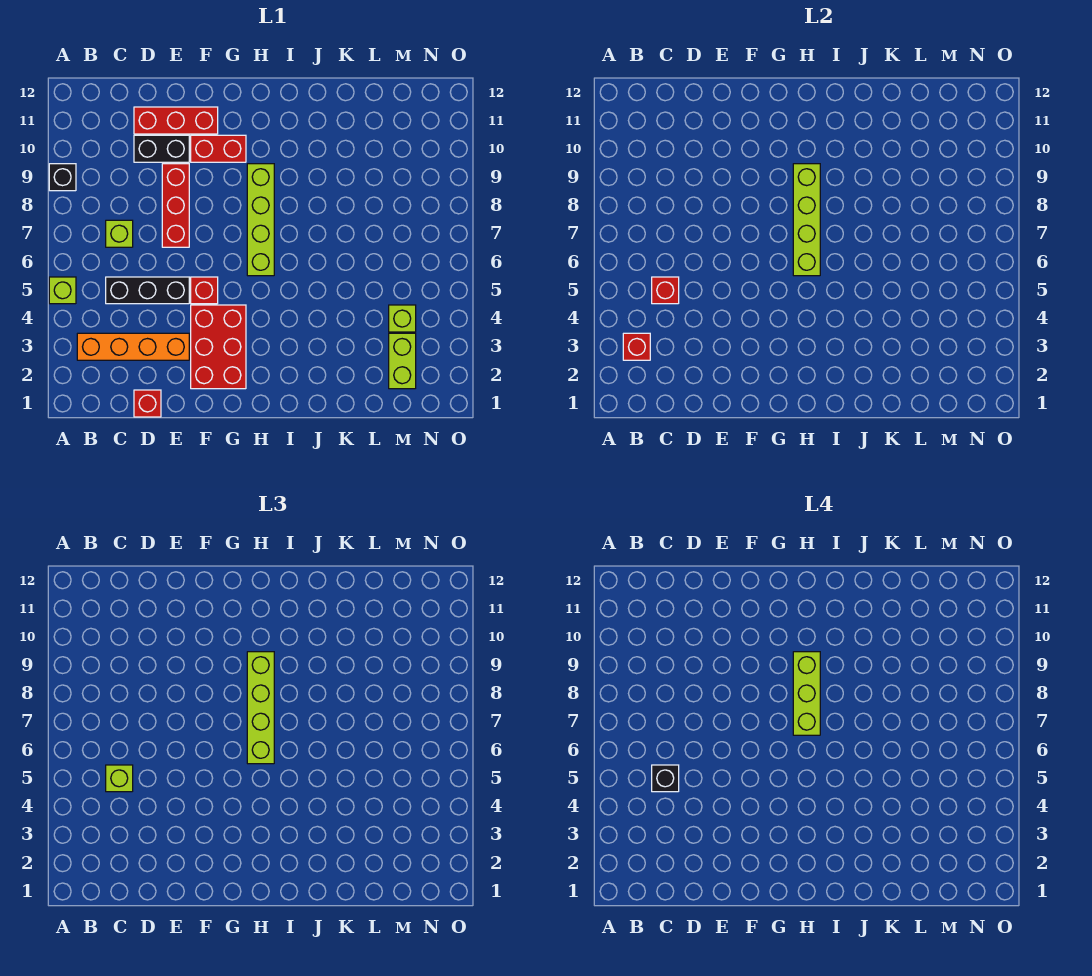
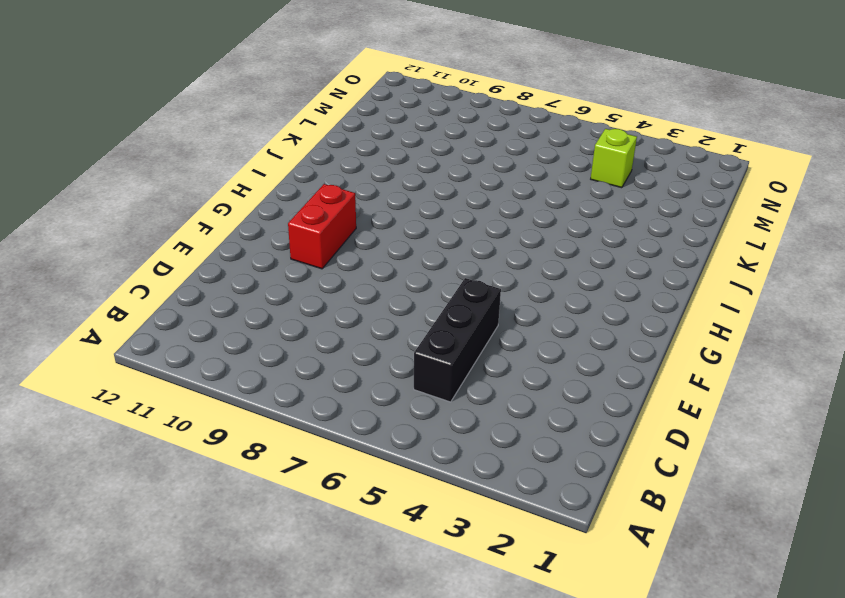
none -> lime 1x1 brick [49,277,76,304]
none -> black 1x1 brick [49,164,76,191]
none -> orange 1x4 brick [77,333,189,360]

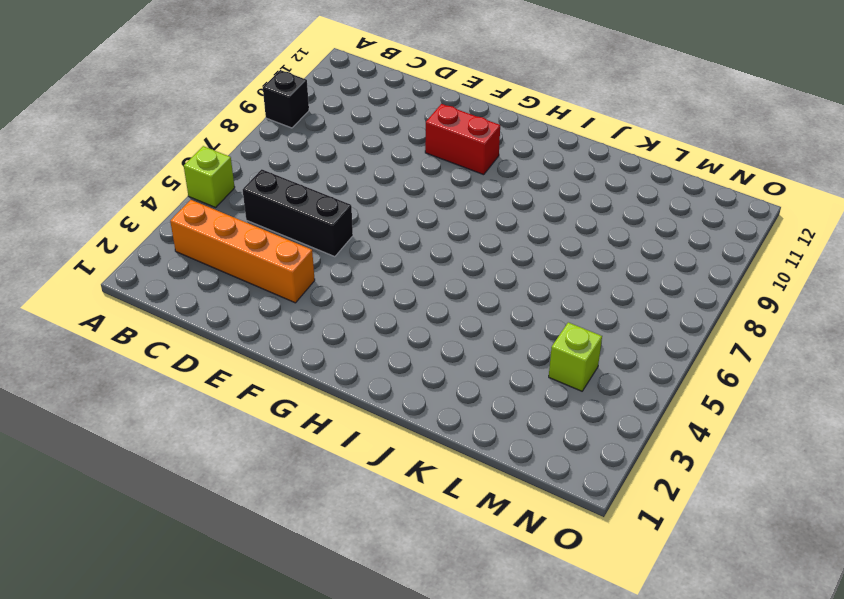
none -> lime 1x1 brick [106,220,133,247]
none -> red 1x1 brick [134,390,161,417]
none -> black 1x2 brick [134,135,189,162]

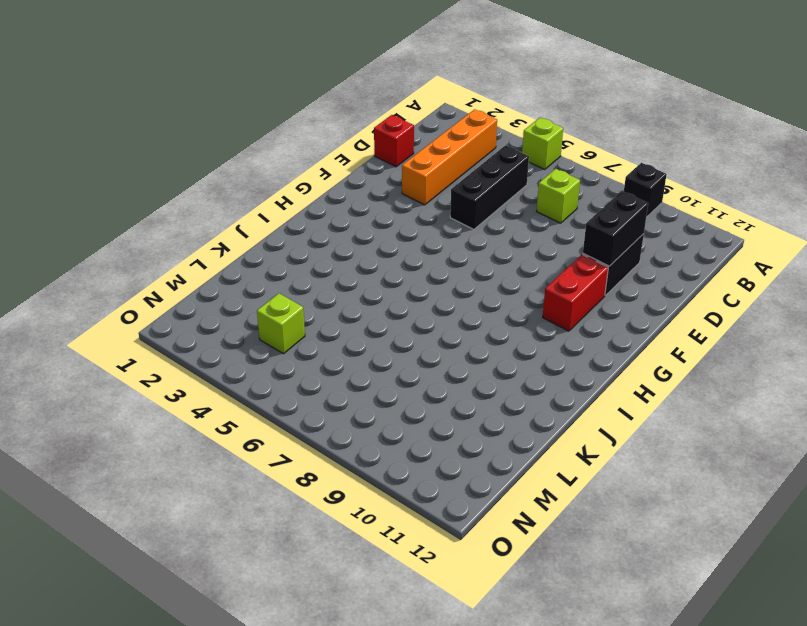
black 1x2 brick [583,191,648,266] -> none
none -> red 1x3 brick [134,107,218,134]
none -> red 1x3 brick [162,164,189,247]
none -> red 2x3 brick [191,305,246,389]

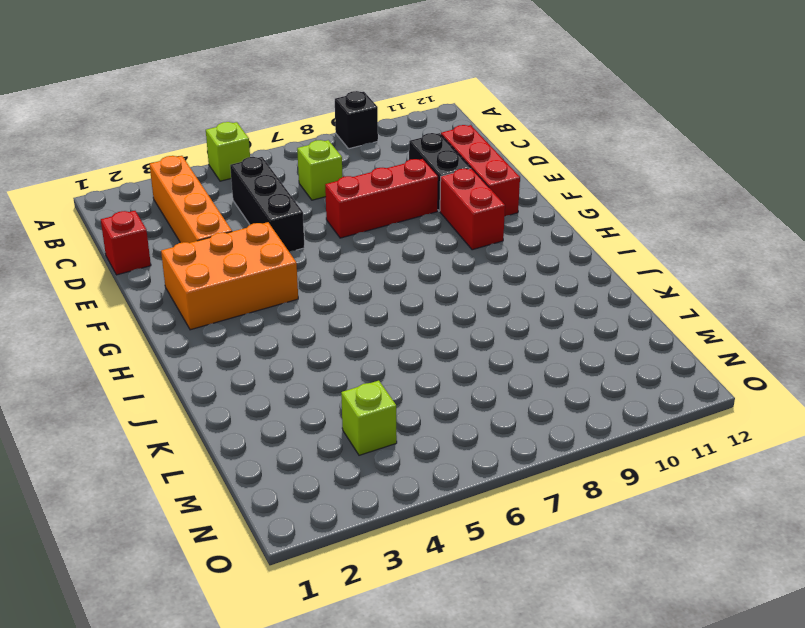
orange 2x3 brick [161,222,298,330] -> red 2x3 brick [191,305,246,389]
none -> red 1x1 brick [191,277,218,304]
none -> lime 1x4 brick [247,164,274,276]
none -> lime 1x2 brick [389,333,416,389]

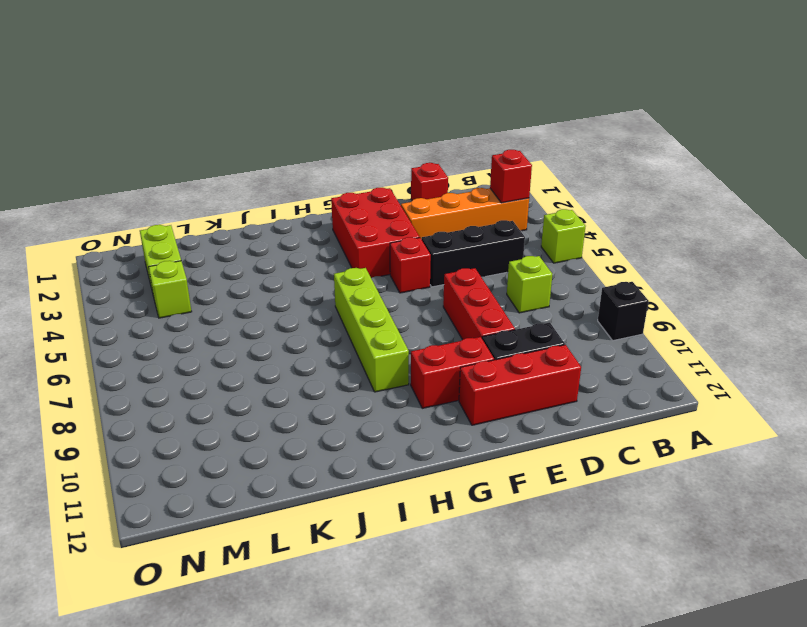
none -> red 1x1 brick [652,277,679,304]
none -> lime 1x4 brick [793,164,820,276]
none -> lime 1x1 brick [106,765,133,792]

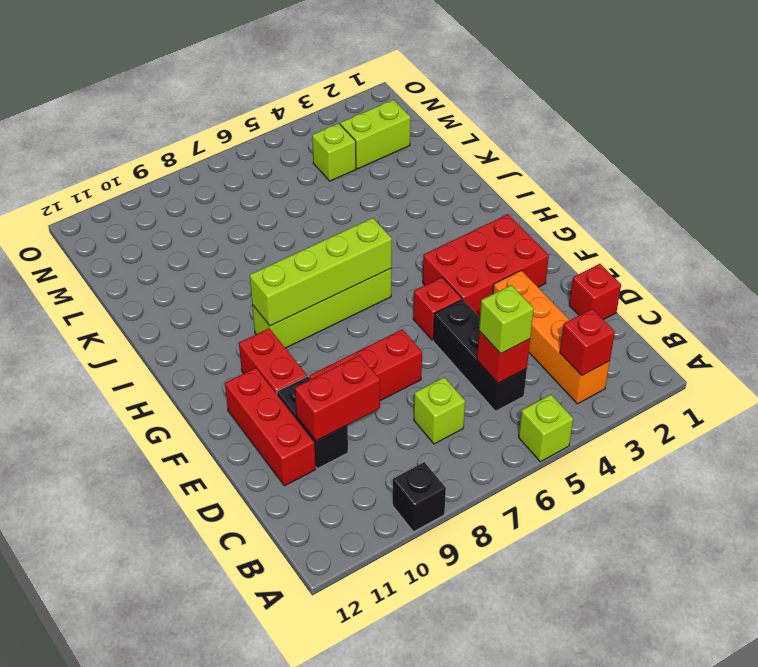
red 1x2 brick [295,355,380,441] -> none
none -> lime 1x4 brick [247,652,274,764]
none -> black 1x1 brick [652,765,679,792]
none -> lime 1x3 brick [793,652,820,735]

